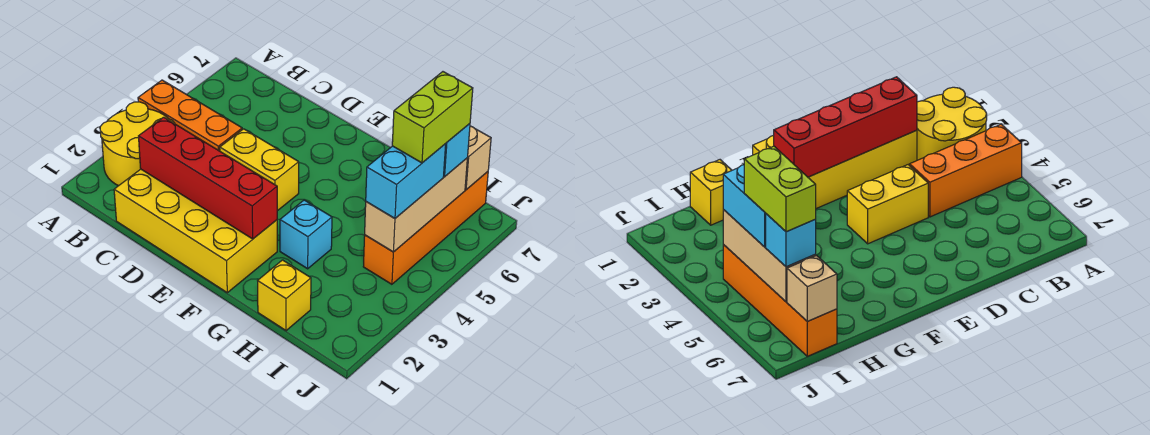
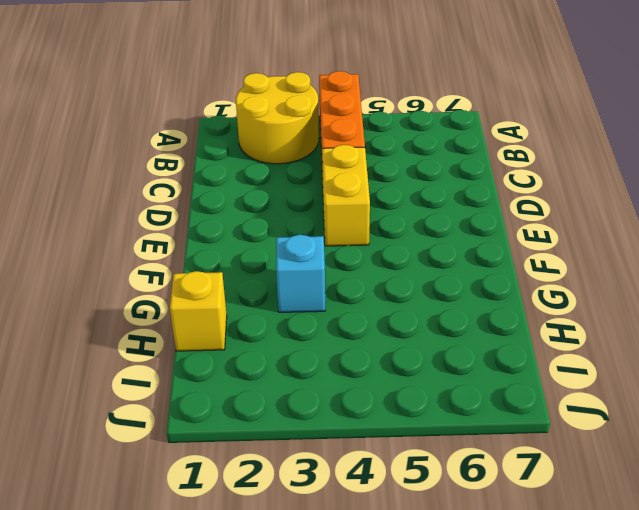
none -> yellow 2x4 brick [114,169,277,293]
none -> orange 1x4 brick [363,172,488,284]
none -> red 1x4 brick [139,117,277,239]

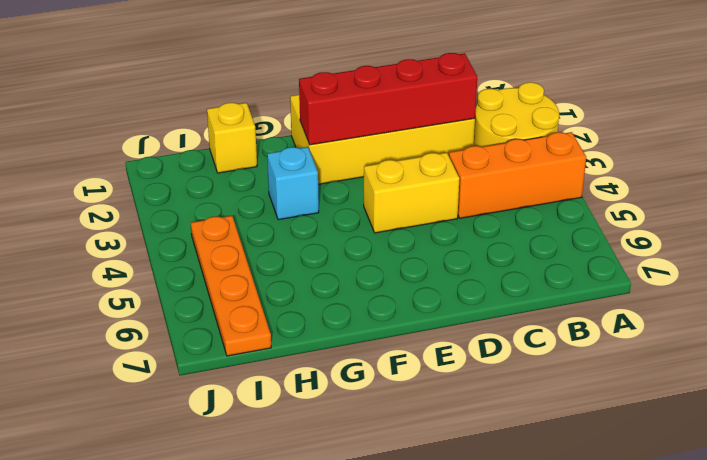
orange 1x4 plate [191,216,271,356] -> orange 1x4 brick [363,172,488,284]
none -> tan 1x3 brick [365,158,467,252]
none -> tan 1x1 brick [465,126,491,190]
none -> cyan 1x2 brick [366,144,446,218]

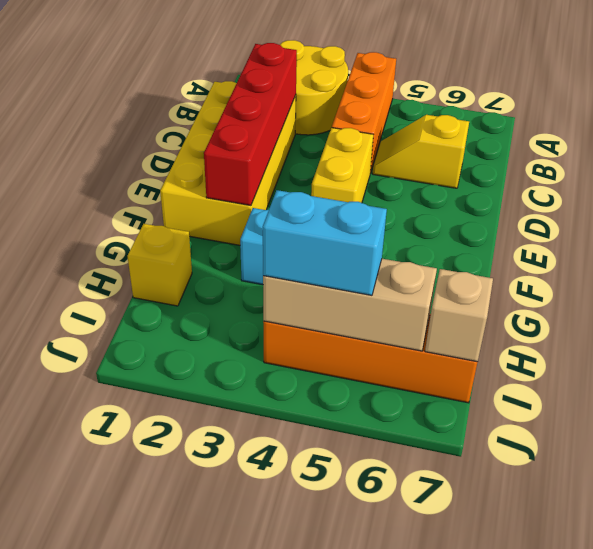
yellow 1x2 slope [373,115,469,188] -> none
none -> cyan 1x1 brick [444,124,470,177]
none -> lime 1x2 brick [392,72,473,163]

